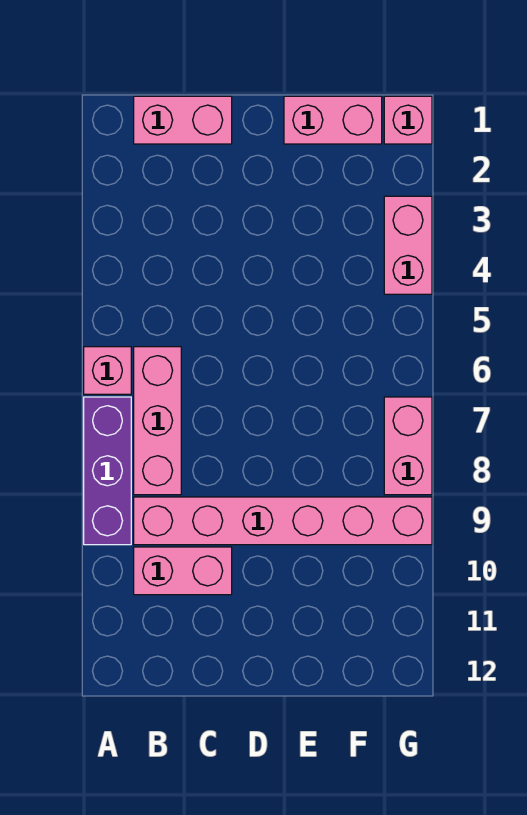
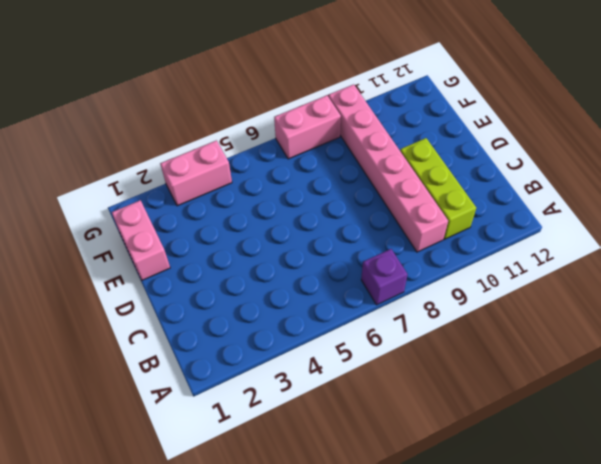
purple 1x1 brick [361,249,407,305] -> purple 1x3 brick [84,397,131,545]
lime 1x3 brick [400,138,476,239] -> pink 1x2 brick [134,547,232,595]
none -> pink 1x1 brick [84,347,131,394]
none -> pink 1x2 brick [134,96,232,144]

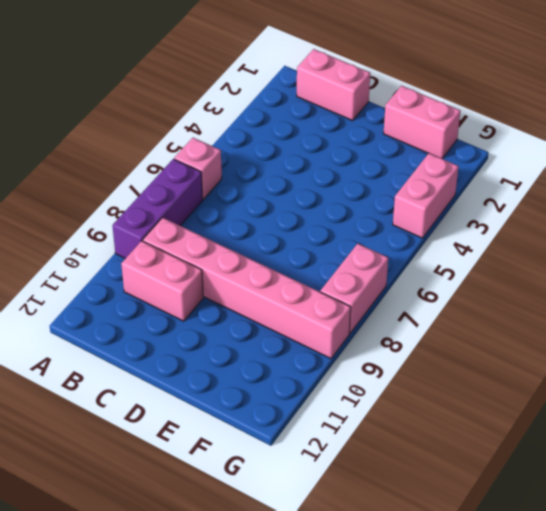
none -> pink 1x3 brick [134,347,181,495]
none -> pink 1x1 brick [384,96,432,144]

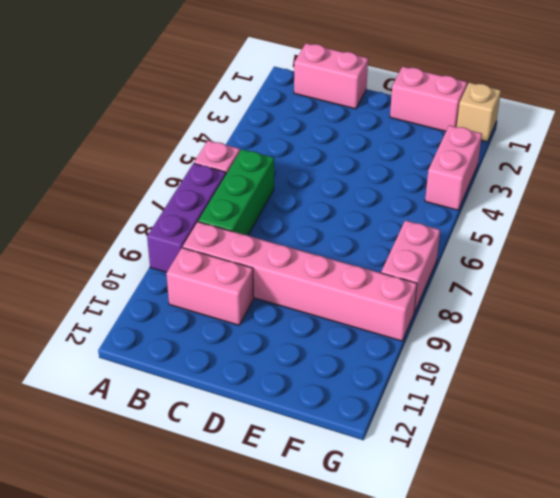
green 1x3 brick [198,149,274,235] -> pink 1x3 brick [134,347,181,495]
tan 1x1 brick [457,83,501,142] -> pink 1x1 brick [384,96,432,144]

